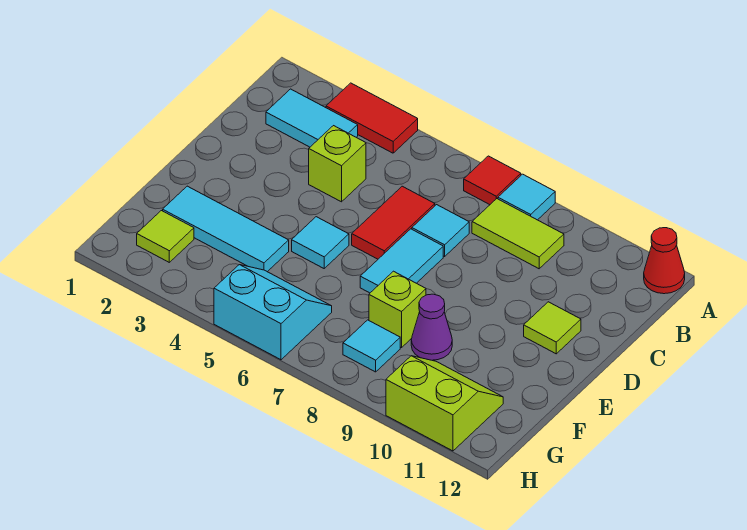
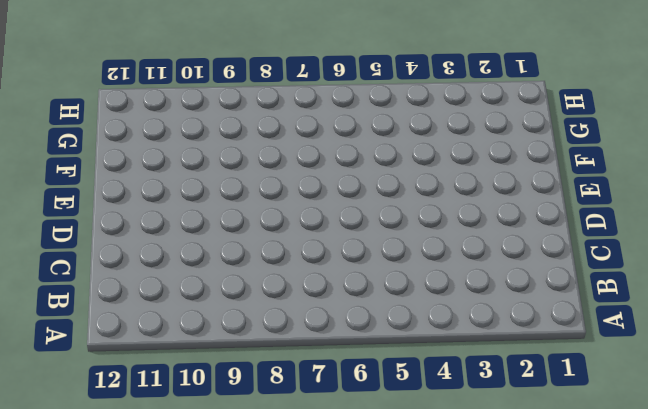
none -> red 1x2 tile [326,83,418,153]
none -> red 1x1 tile [464,156,521,205]
none -> cyan 1x1 tile [498,174,555,220]

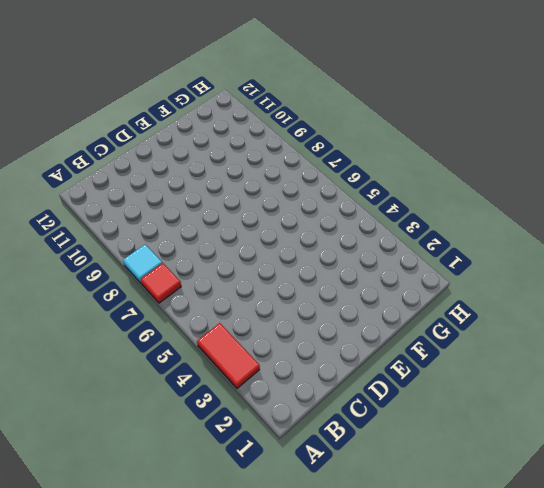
none -> red 1x1 cone [644,228,685,294]
none -> cyan 1x2 tile [266,89,358,147]
none -> lime 1x2 tile [472,199,564,269]

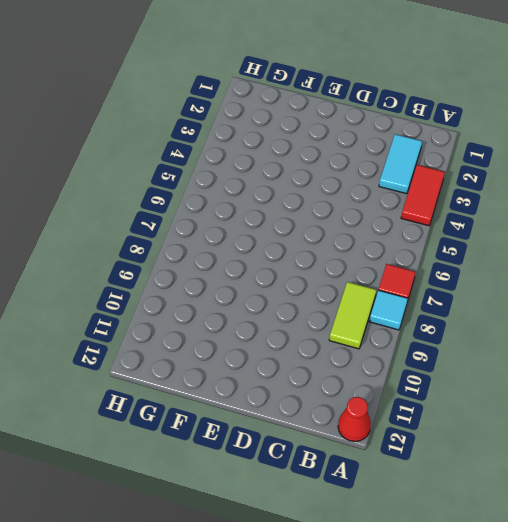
none -> lime 1x1 brick [309,126,366,202]
none -> red 1x2 tile [352,186,435,259]
none -> cyan 1x1 tile [412,205,469,256]

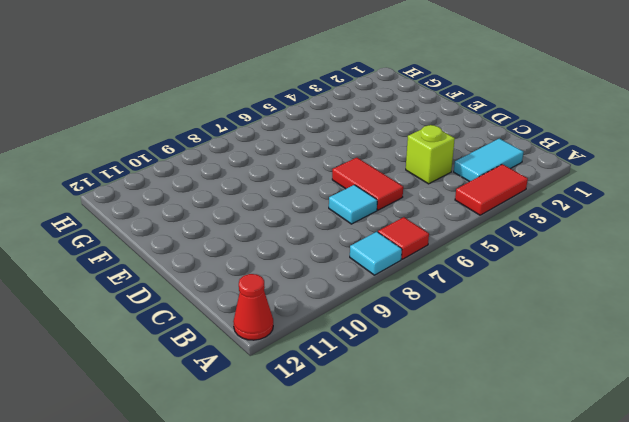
none -> lime 1x2 tile [472,199,564,269]
none -> cyan 1x2 tile [360,229,443,293]
none -> lime 1x1 tile [524,302,581,354]

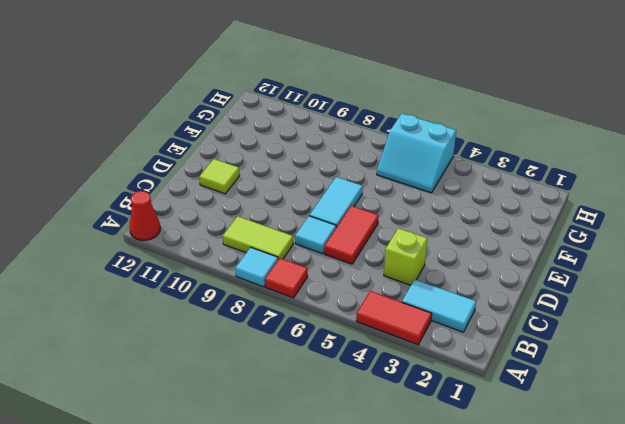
none -> cyan 1x1 tile [292,217,349,268]
none -> cyan 1x3 tile [163,186,289,272]
none -> lime 1x1 brick [369,271,426,348]

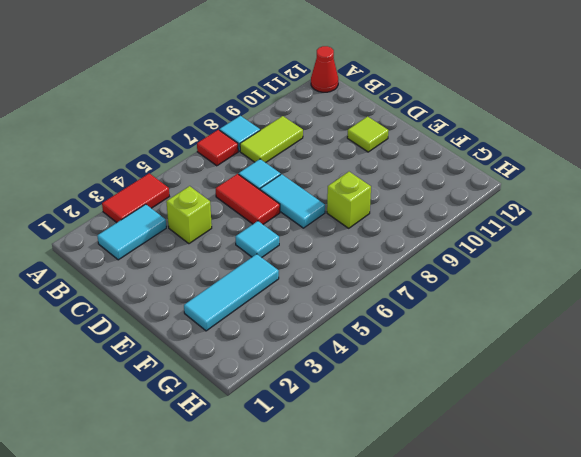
none -> purple 1x1 cone [411,294,452,360]
none -> lime 1x1 tile [137,211,194,262]
none -> cyan 2x2 slope [214,265,332,360]

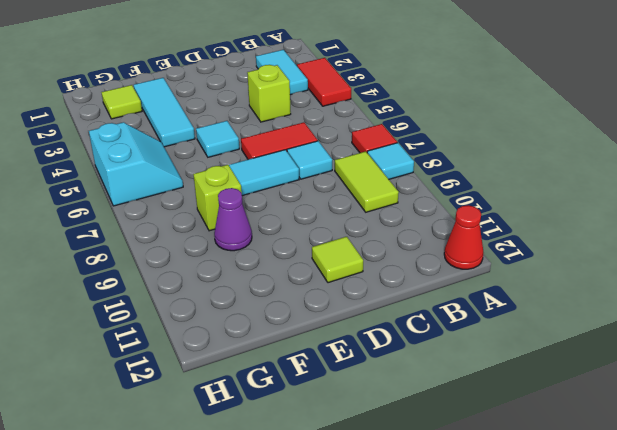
none -> cyan 1x1 tile [343,320,400,372]
none -> lime 2x2 slope [386,356,503,451]

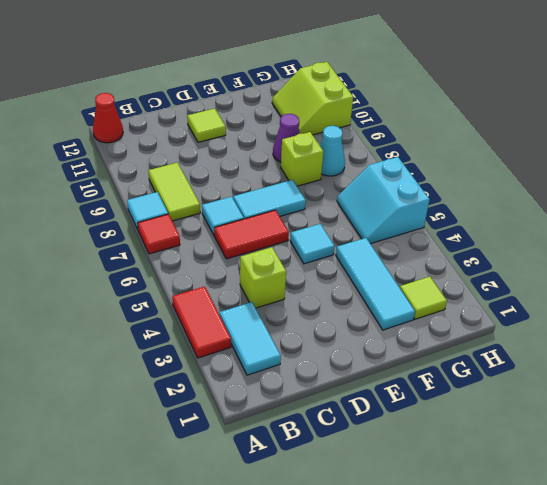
cyan 1x1 cone [320,126,345,176] -> cyan 1x1 tile [343,320,400,372]

